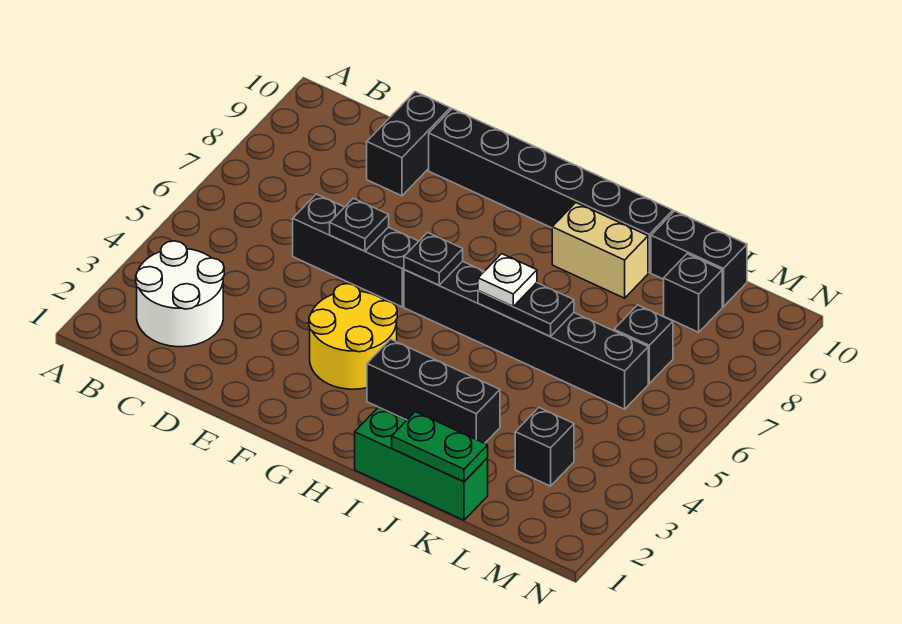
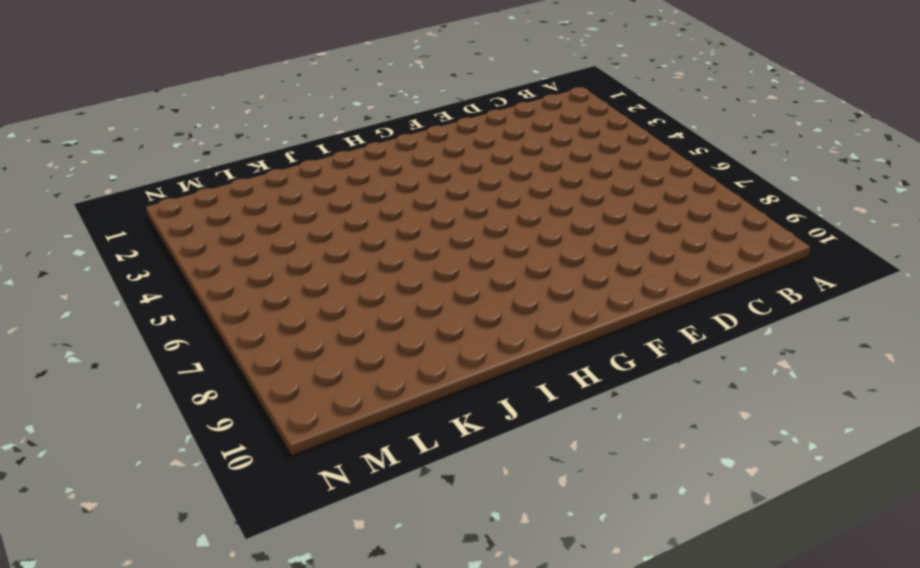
none -> white 2x2 round brick [136,241,224,347]
none -> black 1x3 brick [293,194,419,307]
none -> black 1x2 brick [367,92,450,196]

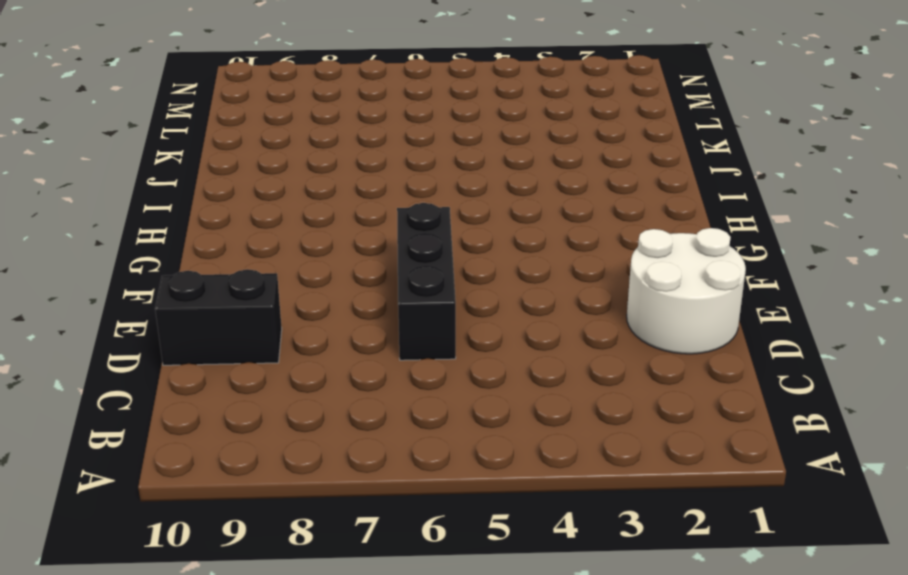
white 2x2 round brick [627,228,746,354] -> white 2x2 round brick moved to [136,241,224,347]
none -> black 1x6 brick [429,109,673,272]
none -> yellow 2x2 round brick [309,284,397,389]
none -> black 1x6 brick [404,261,648,409]

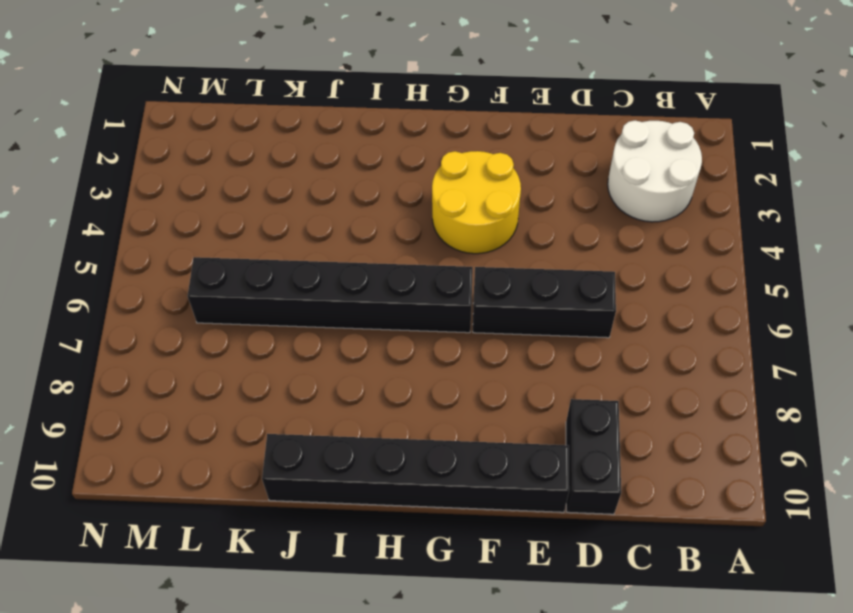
none -> black 1x3 brick [367,339,500,443]
none -> green 1x3 brick [355,408,488,520]
none -> tan 1x2 brick [552,203,648,298]

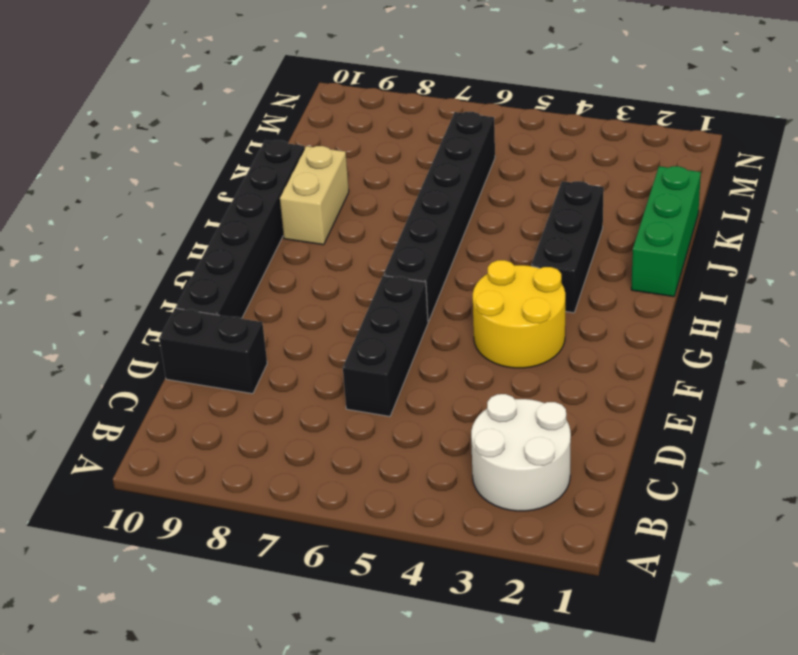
none -> black 1x2 brick [651,211,747,307]
none -> black 1x1 brick [515,408,574,486]
none -> black 1x1 brick [614,305,673,383]

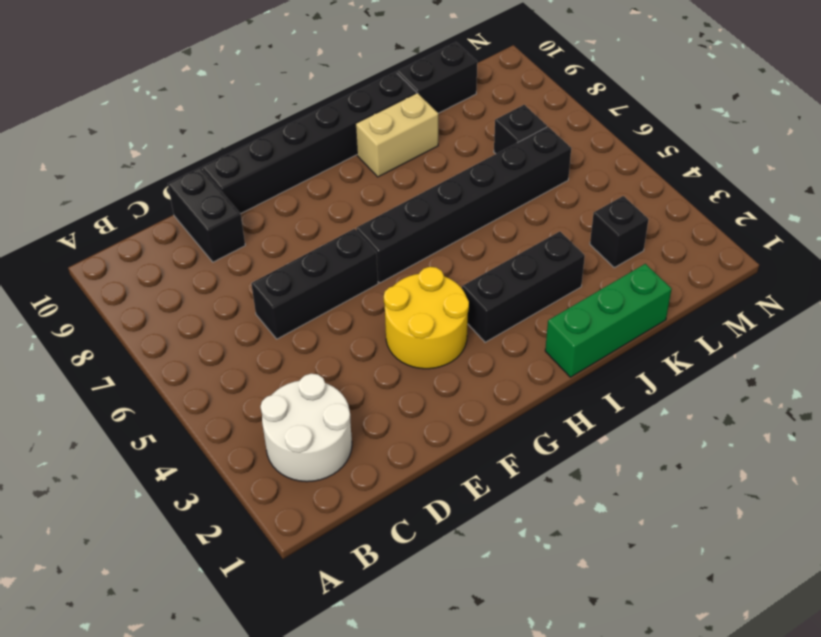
none -> black 1x1 brick [664,254,722,332]
none -> black 1x1 plate [330,198,389,251]
none -> black 1x1 plate [404,232,463,285]

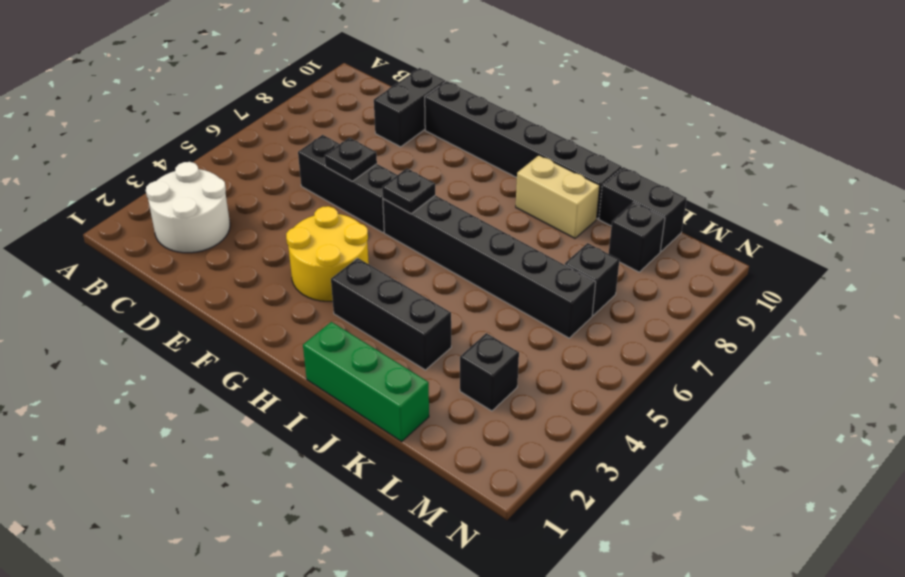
none -> black 1x2 plate [478,283,574,336]
none -> green 1x2 plate [392,412,488,482]
none -> white 1x1 plate [478,254,537,306]

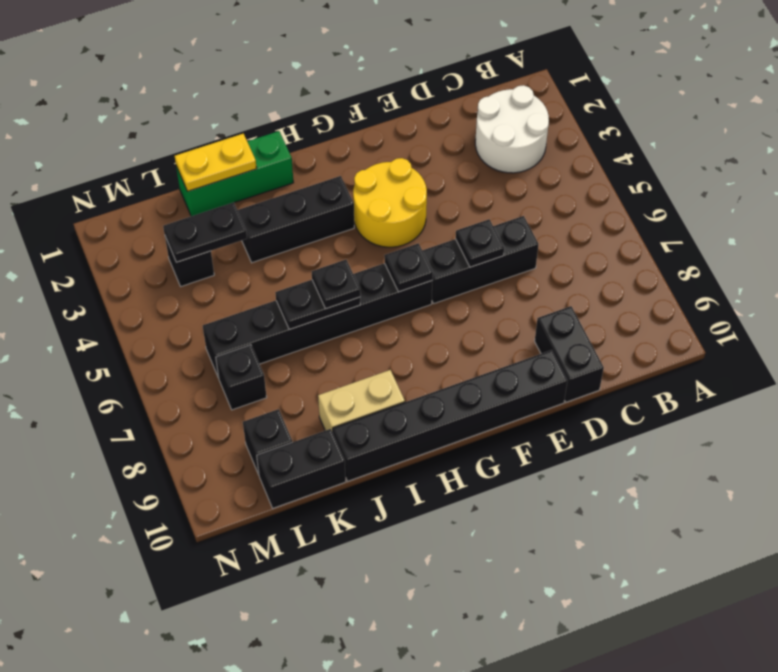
black 1x1 plate [312,260,360,309] -> white 1x1 plate [478,254,537,306]
yellow 1x2 plate [175,134,257,191] -> green 1x2 plate [392,412,488,482]
black 1x2 plate [163,203,247,262] -> none

